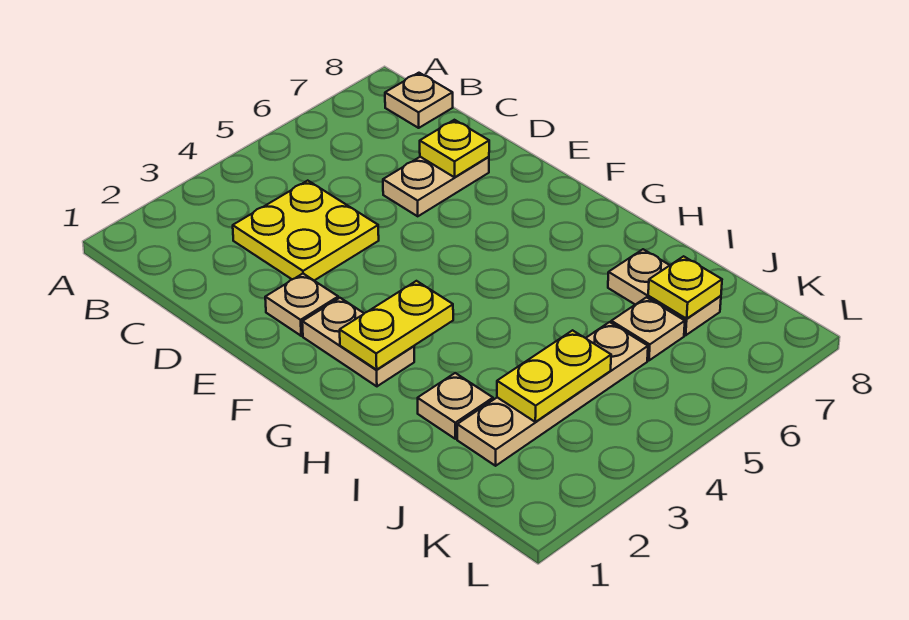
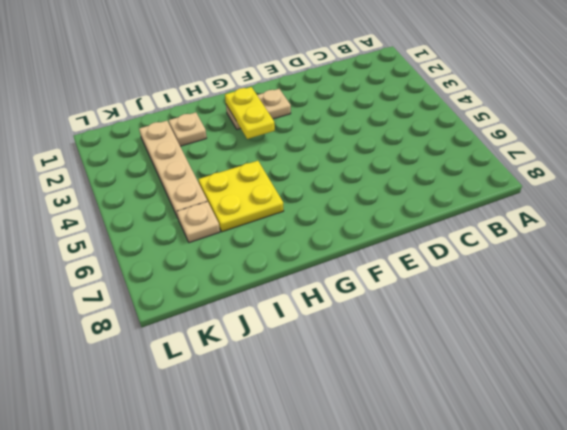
yellow 2x2 plate [198,161,284,232] -> yellow 2x2 plate moved to [233,181,379,280]
none -> tan 1x1 plate [385,73,453,128]
none -> tan 1x2 plate [383,157,489,216]
none -> tan 1x1 plate [265,274,338,336]

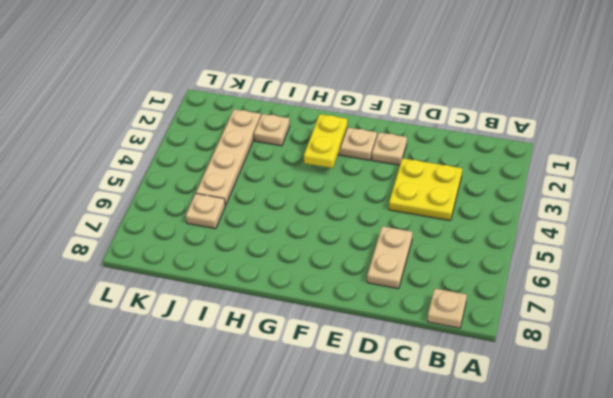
none -> tan 1x2 plate [608,249,721,335]
none -> yellow 1x1 plate [420,120,489,177]
none -> yellow 1x2 plate [497,330,611,422]

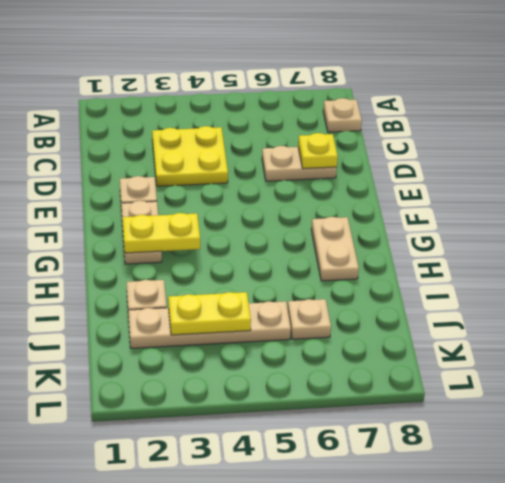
tan 1x2 plate [311,217,359,281] -> tan 1x2 plate moved to [608,249,721,335]
none -> yellow 1x1 plate [648,256,722,319]

